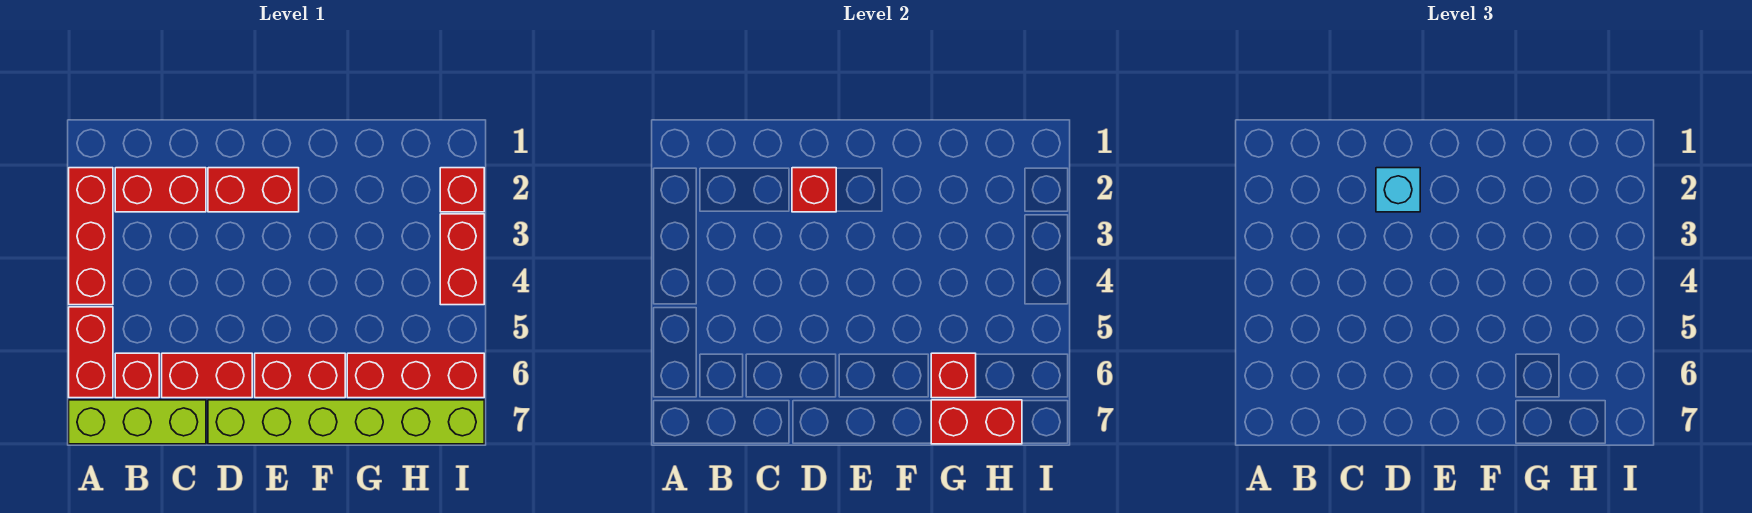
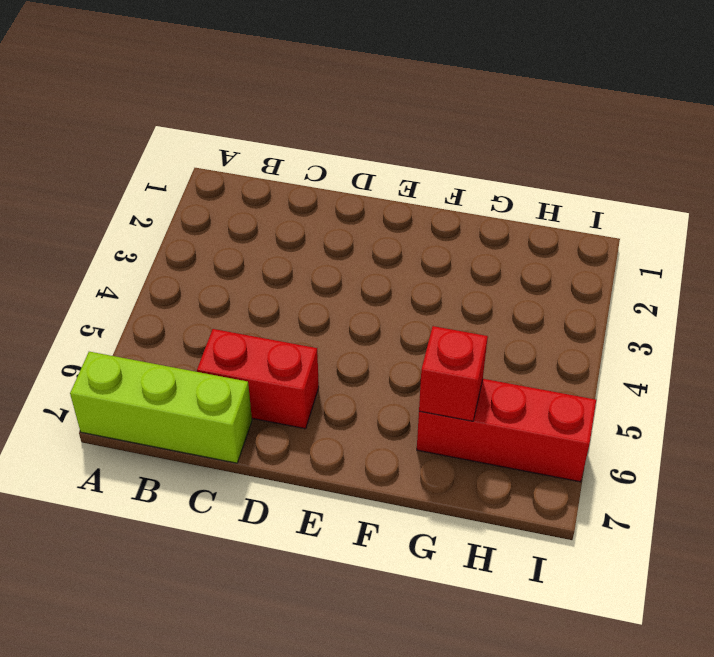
none -> red 1x3 brick [69,168,113,305]
none -> red 1x2 brick [69,307,113,398]
none -> red 1x2 brick [115,168,206,212]

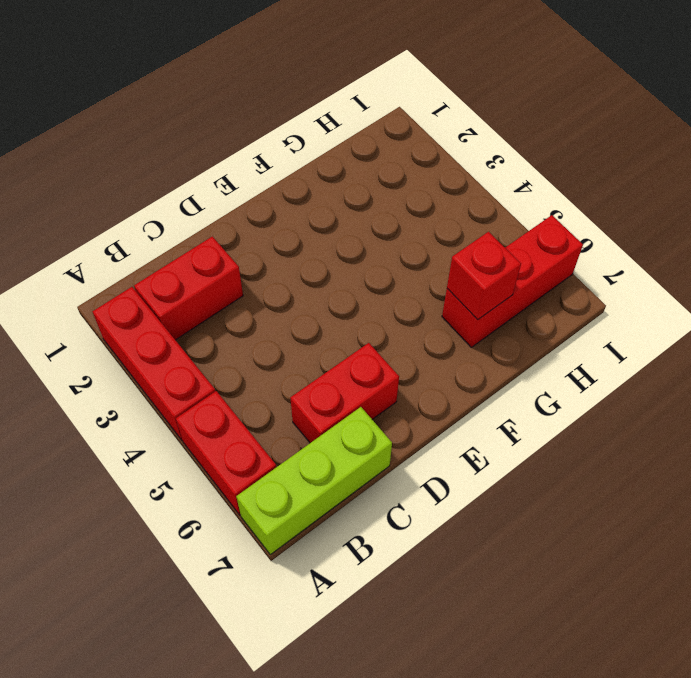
none -> red 1x1 brick [115,353,159,398]
none -> red 1x2 brick [208,168,299,212]
none -> lime 1x6 brick [208,400,484,444]

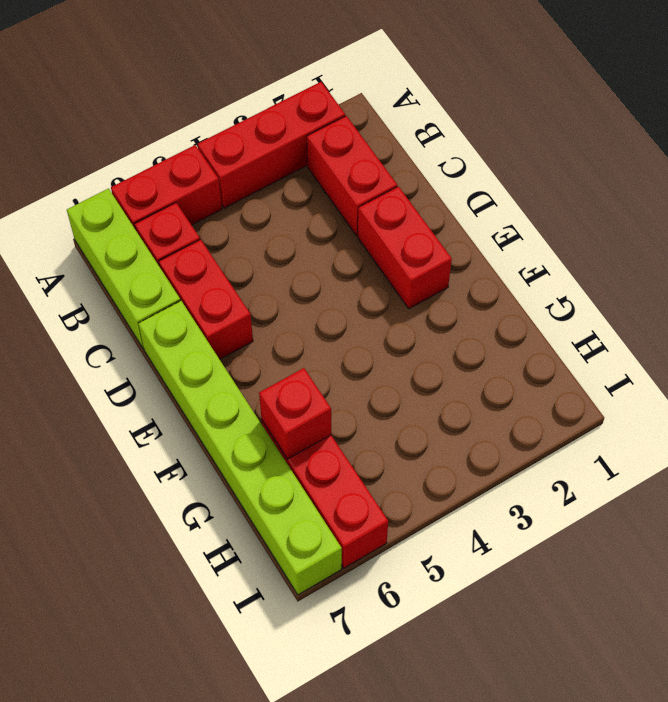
none -> red 1x2 brick [255,353,345,398]
none -> red 1x1 brick [440,168,484,212]
none -> red 1x2 brick [440,214,484,305]

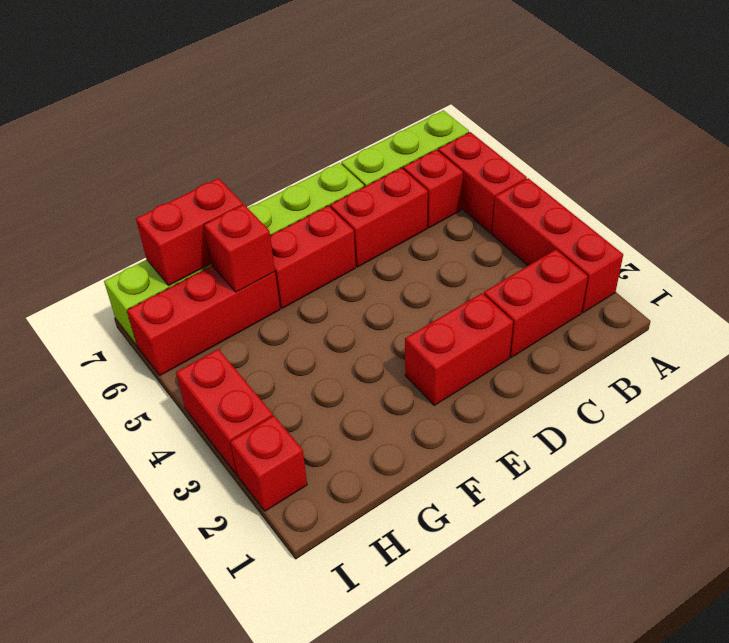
none -> red 1x1 brick [792,168,836,212]
none -> cyan 1x1 brick [1376,168,1420,212]

